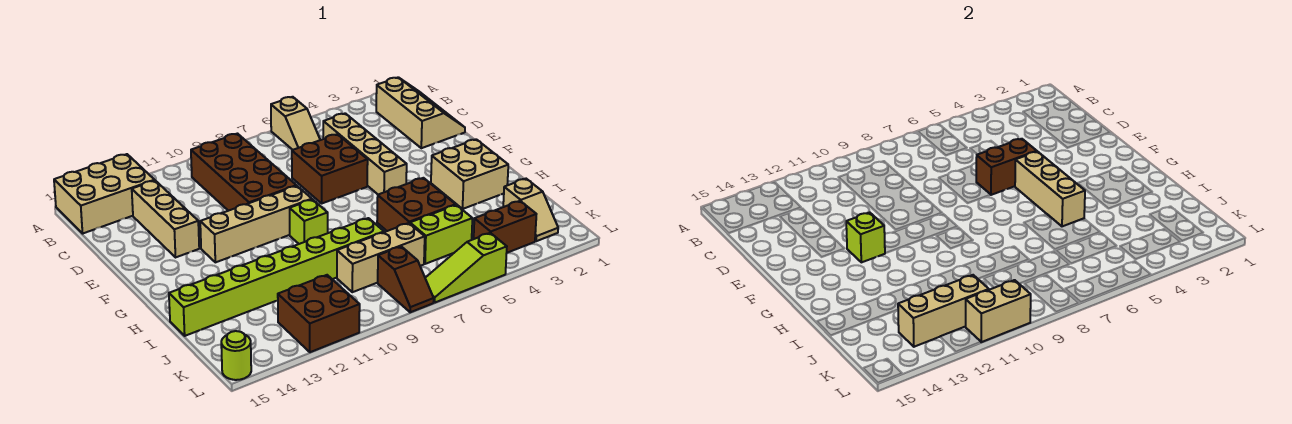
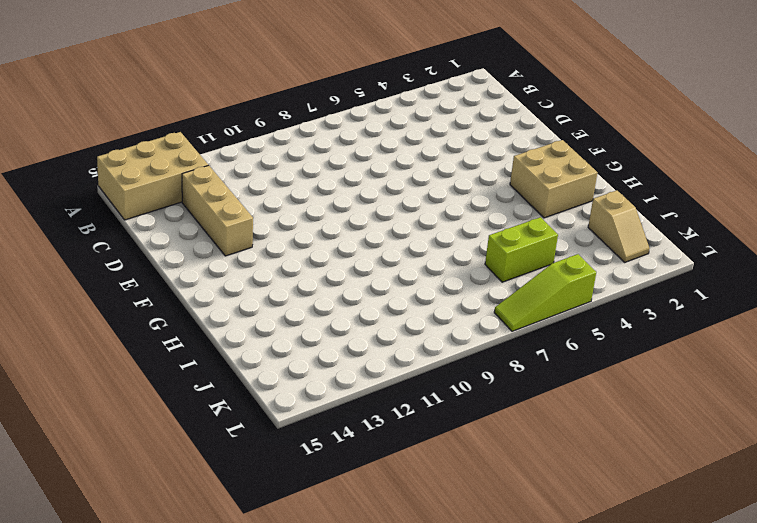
none -> tan 1x2 slope [271,97,320,150]
none -> tan 2x3 slope [376,77,465,148]
none -> brown 2x4 brick [191,134,296,211]

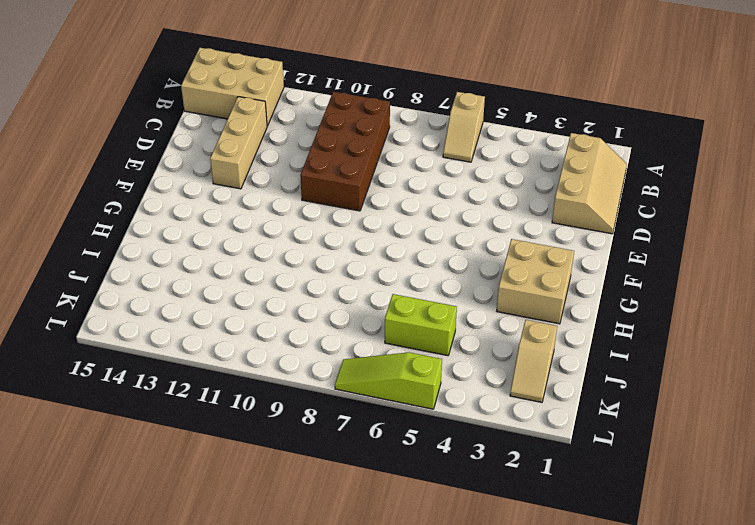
none -> tan 1x4 brick [323,113,407,194]
none -> brown 2x2 brick [292,134,368,203]
none -> tan 1x4 brick [200,186,312,262]

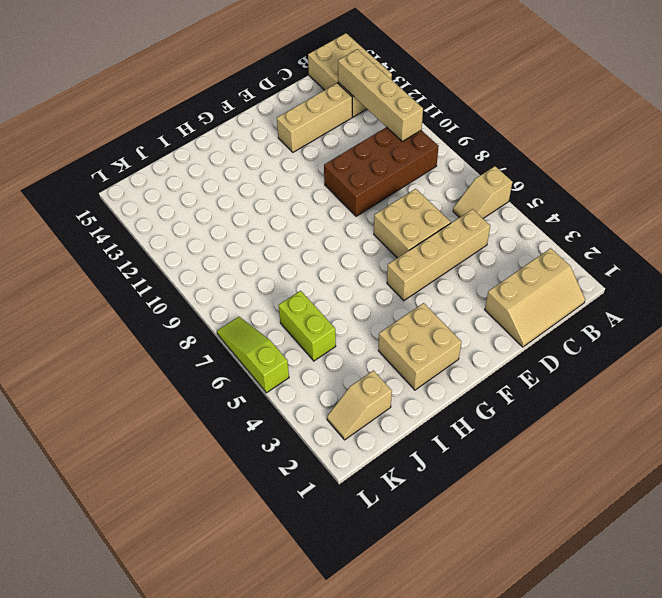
tan 1x4 brick [338,49,423,141] -> tan 1x4 brick moved to [200,186,312,262]
tan 2x2 brick [374,189,451,258] -> brown 2x2 brick [292,134,368,203]
none -> lime 1x1 brick [290,200,328,244]
none -> brown 2x2 brick [377,178,456,231]
none -> lime 1x8 brick [169,218,384,336]

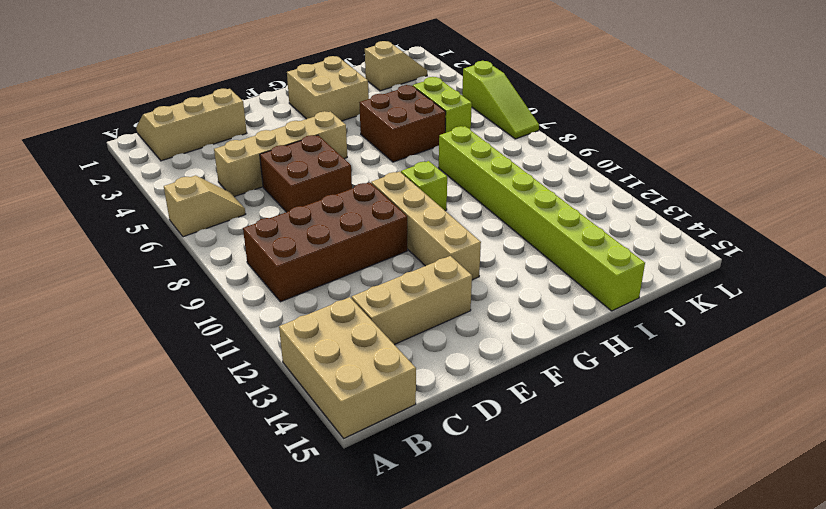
none -> tan 1x3 brick [337,223,425,292]
none -> brown 1x2 brick [474,201,536,253]
none -> brown 1x2 slope [378,246,434,312]

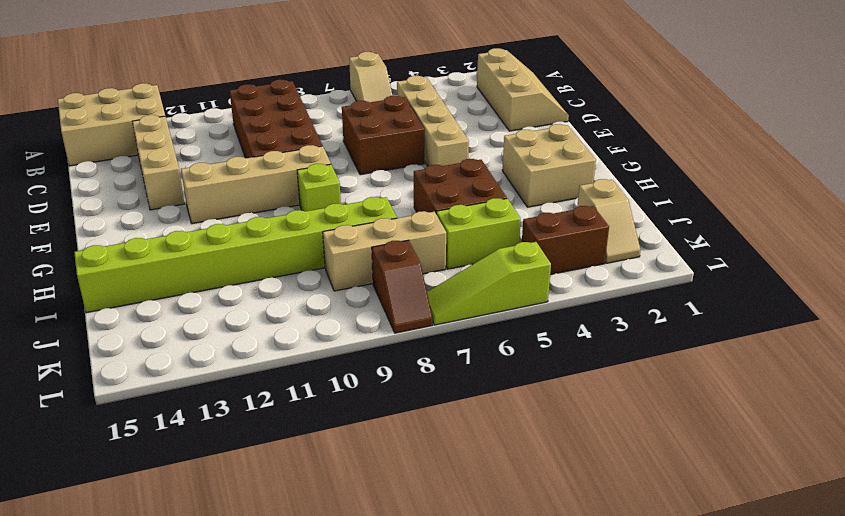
none -> brown 2x2 brick [278,275,360,352]
none -> lime 1x1 round brick [221,331,251,380]
none -> brown 1x2 brick [976,139,1037,195]

